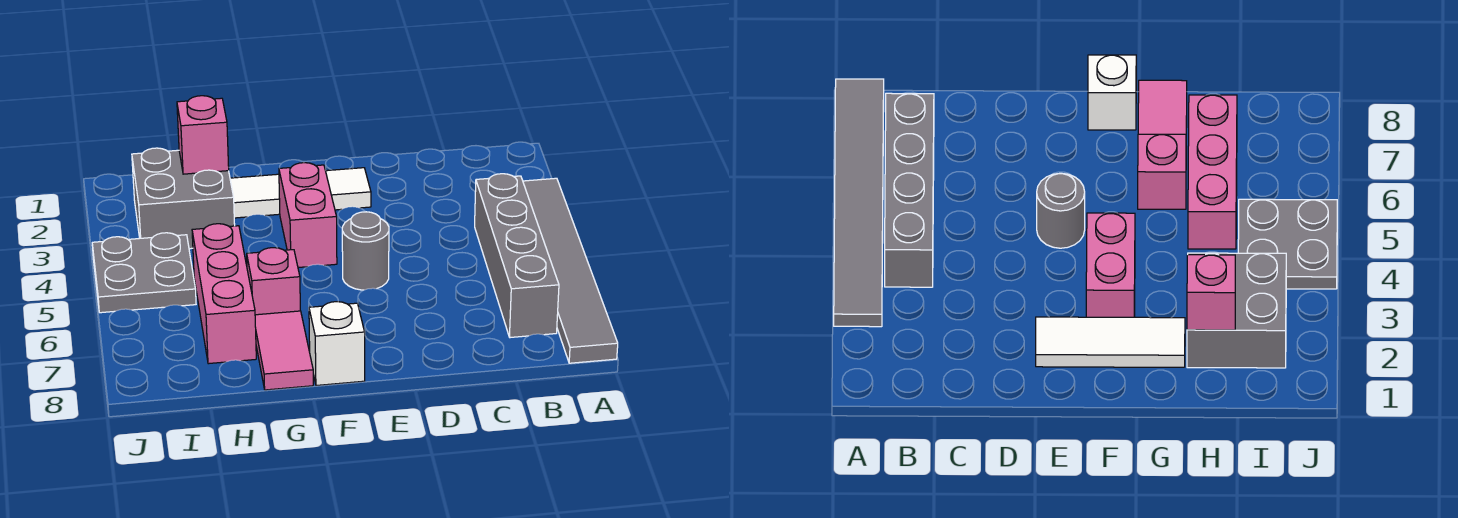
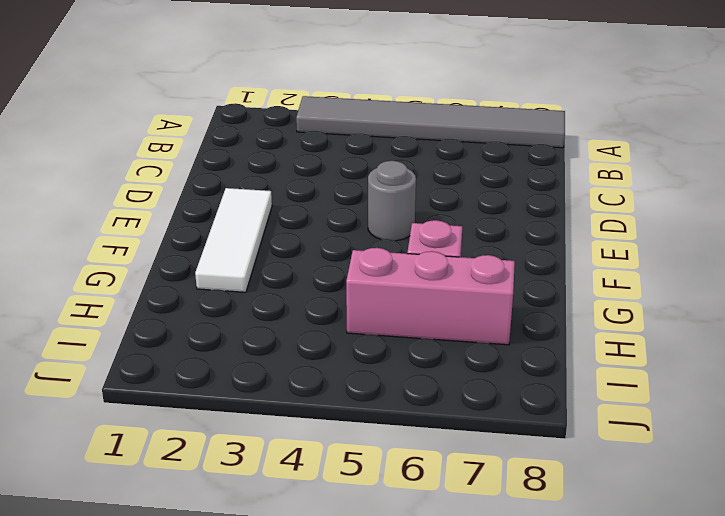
none -> grey 1x4 brick [475,174,559,338]
none -> pink 1x2 brick [279,163,337,268]
none -> white 1x1 brick [309,302,365,385]

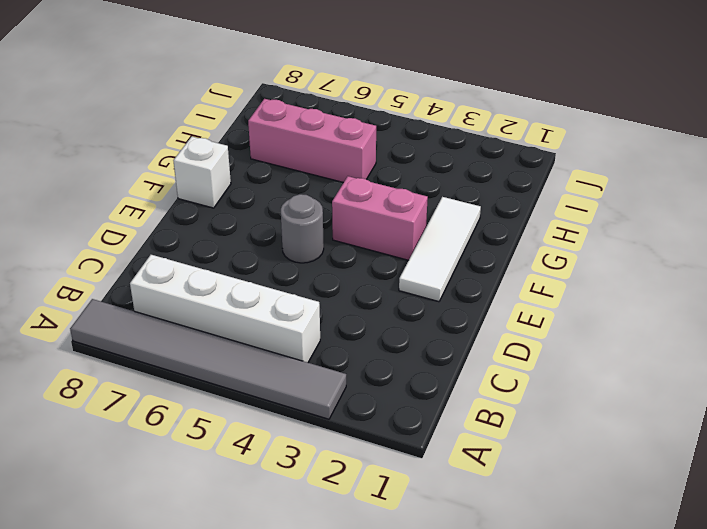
white 1x4 brick [130,255,320,363] -> grey 1x4 brick [475,174,559,338]
none -> pink 1x1 brick [247,248,300,315]
none -> pink 1x2 tile [255,311,313,390]
none -> grey 2x2 brick [132,148,235,249]

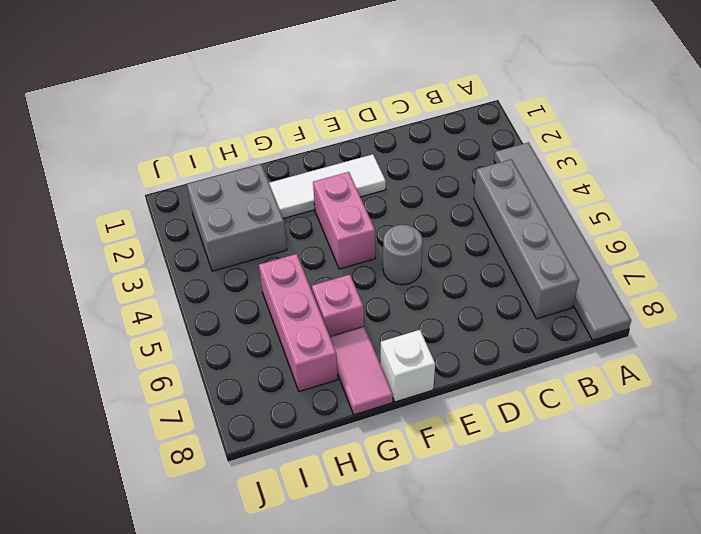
none -> grey 2x2 plate [92,233,196,313]
none -> pink 1x1 brick [177,96,229,174]

